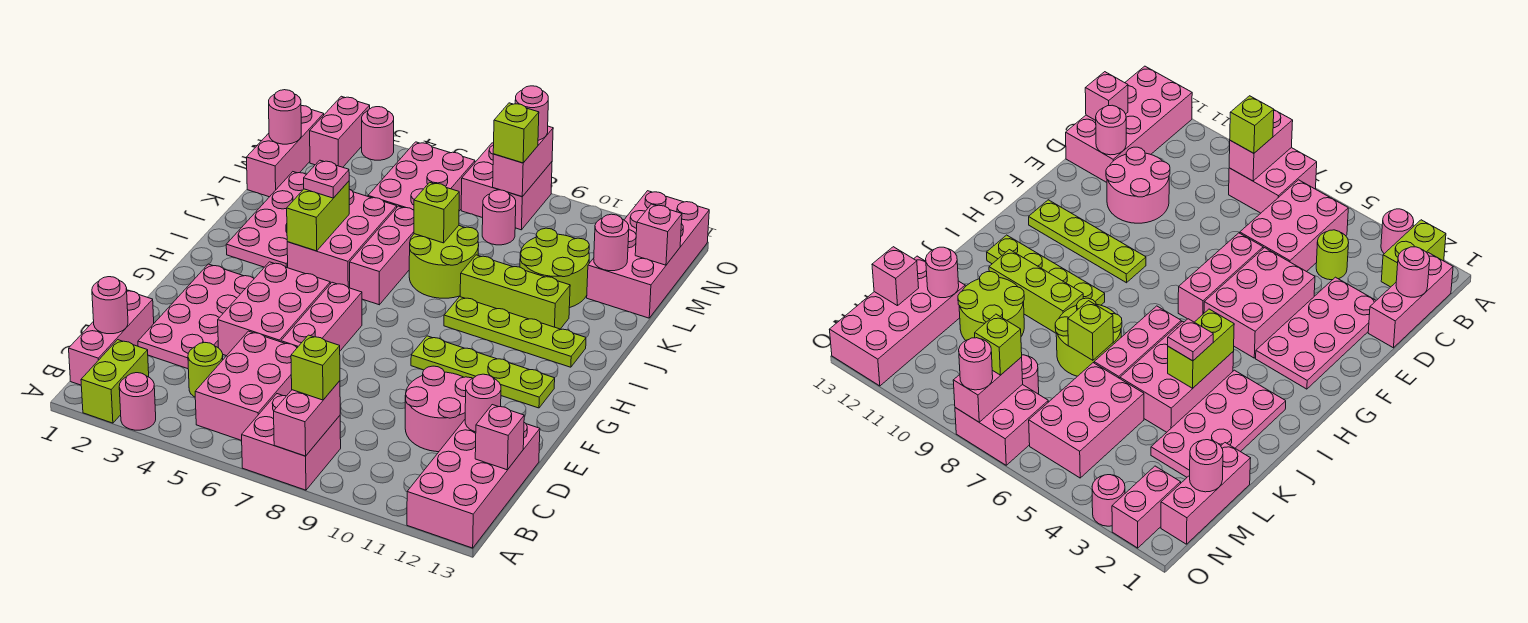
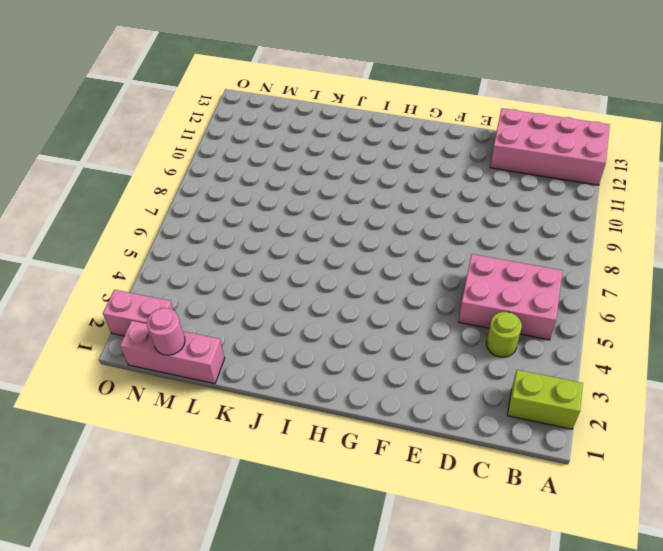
none -> pink 1x1 round brick [119,373,156,430]
none -> pink 2x2 brick [242,394,341,490]
none -> pink 1x3 brick [69,291,154,385]
none -> pink 2x4 plate [138,264,254,369]

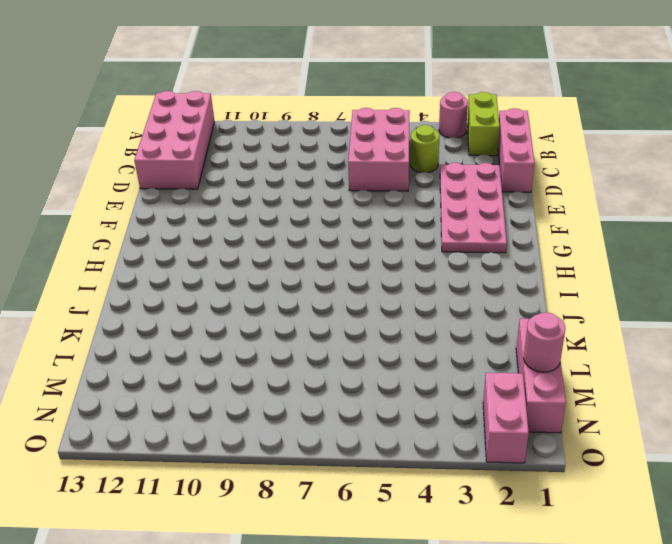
none -> pink 2x2 brick [242,394,341,490]
none -> pink 2x2 round brick [405,366,472,452]
none -> pink 2x3 brick [218,262,330,356]
none -> pink 1x3 brick [281,282,362,351]

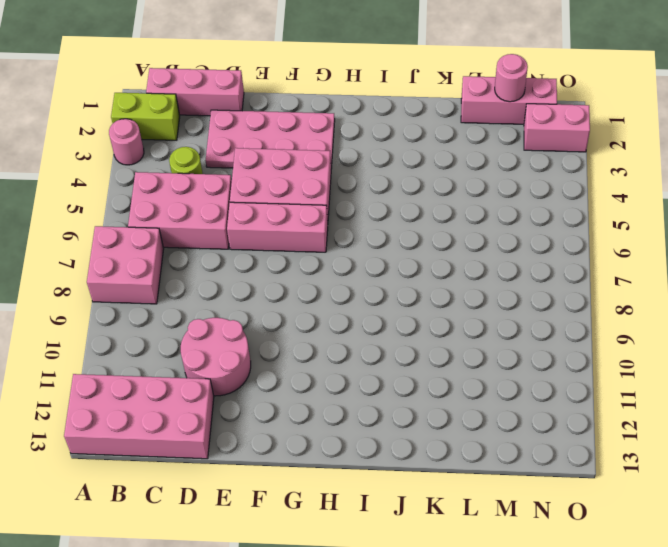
none -> lime 1x4 plate [411,336,555,408]
none -> pink 2x4 plate [226,172,306,268]
none -> pink 2x3 brick [287,189,397,288]
none -> pink 1x3 brick [350,206,414,305]

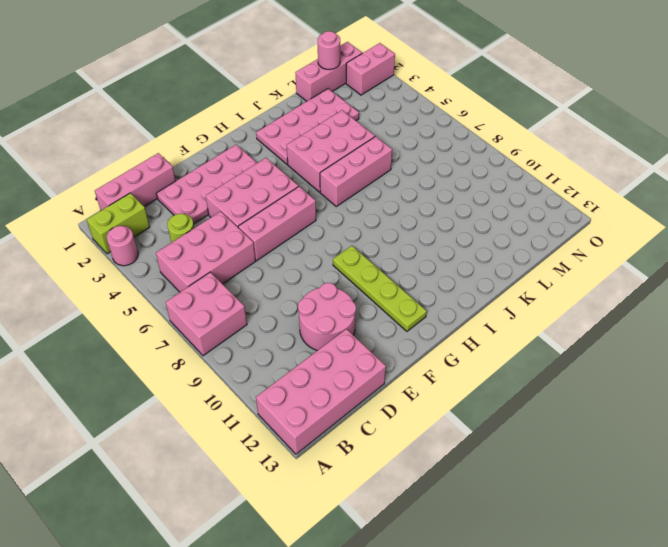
none -> lime 1x4 plate [444,297,586,367]
none -> lime 2x2 round brick [409,226,479,298]
none -> lime 1x3 brick [460,255,570,329]
none -> lime 2x2 round brick [520,228,589,308]

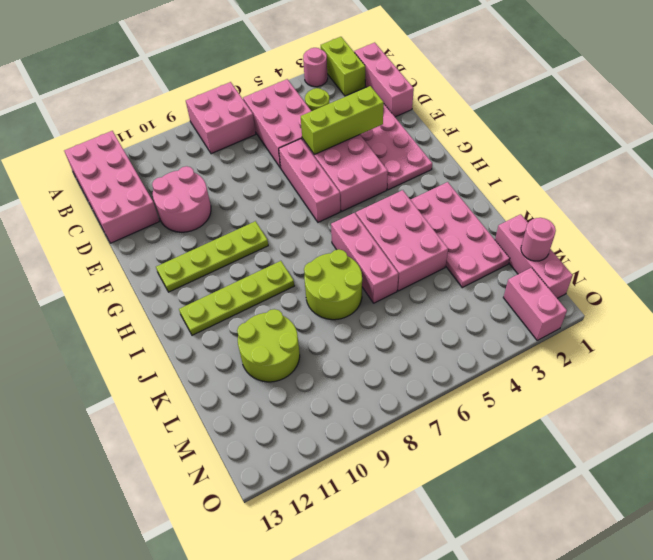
lime 1x3 brick [301,86,384,155] -> lime 1x3 brick moved to [460,255,570,329]
none -> pink 2x3 brick [368,142,475,211]
none -> pink 2x4 brick [587,191,709,318]
none -> pink 1x1 round brick [482,190,516,245]
none -> pink 2x2 brick [461,143,552,230]

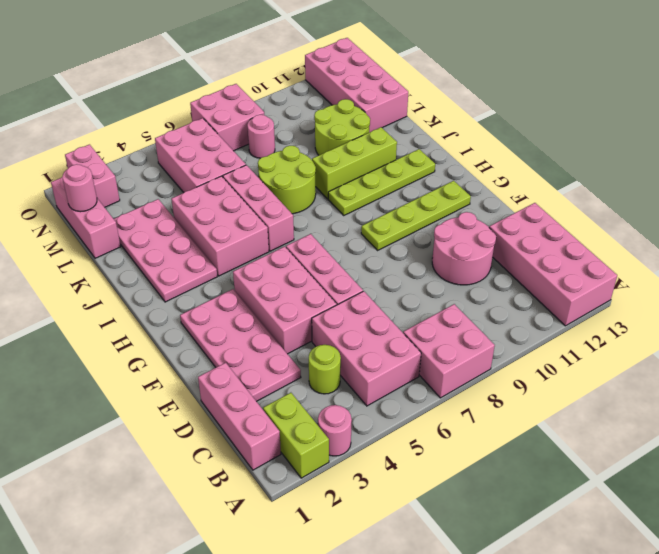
none -> pink 1x1 round brick [362,107,394,160]
none -> pink 1x2 brick [274,381,340,456]
none -> pink 1x1 round brick [92,277,128,334]
none -> pink 1x1 brick [475,405,524,470]

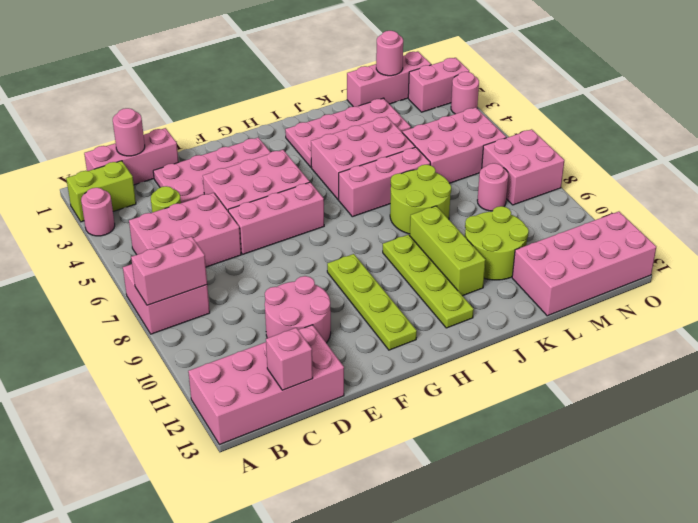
none -> pink 1x1 round brick [465,374,501,432]
none -> lime 1x2 brick [287,181,349,251]
none -> lime 1x1 brick [414,182,459,243]
none -> pink 1x1 round brick [594,214,629,271]

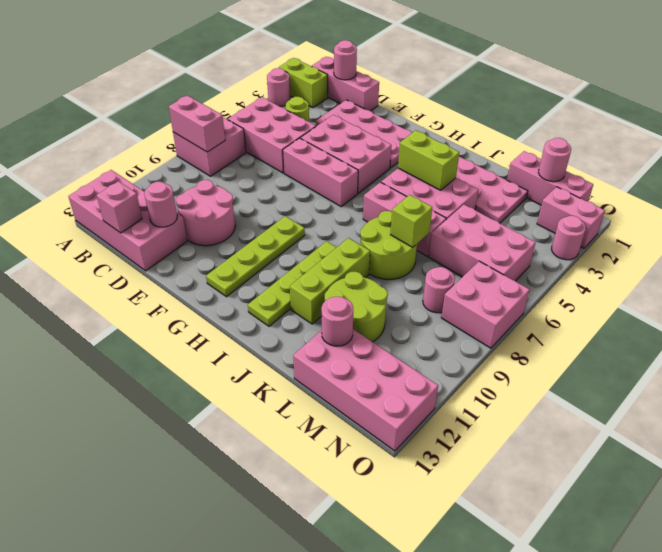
none -> pink 1x1 brick [635,204,682,265]
none -> pink 1x2 brick [493,126,553,197]
none -> lime 1x1 brick [291,335,340,400]
none -> pink 1x1 plate [304,160,349,198]

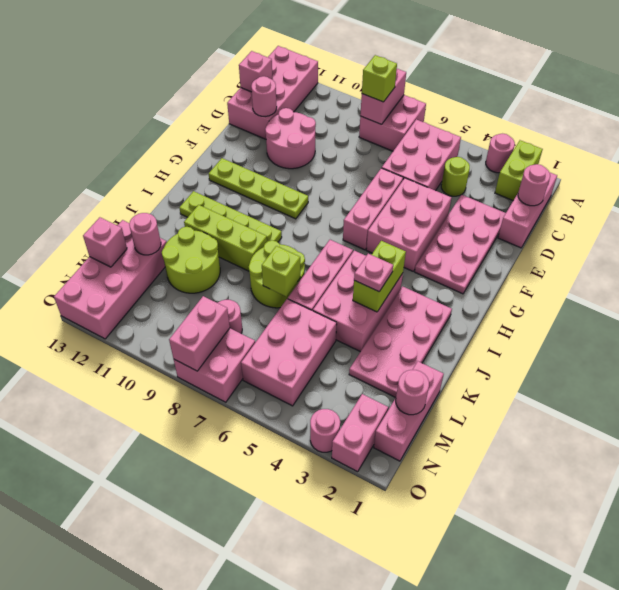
none -> lime 1x1 brick [493,103,539,163]
none -> pink 1x1 round brick [515,86,548,140]

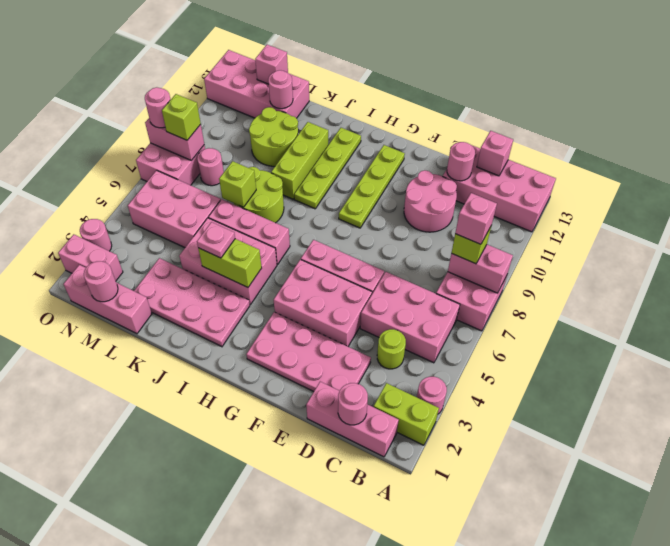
pink 1x1 brick [455,193,497,244] -> none

